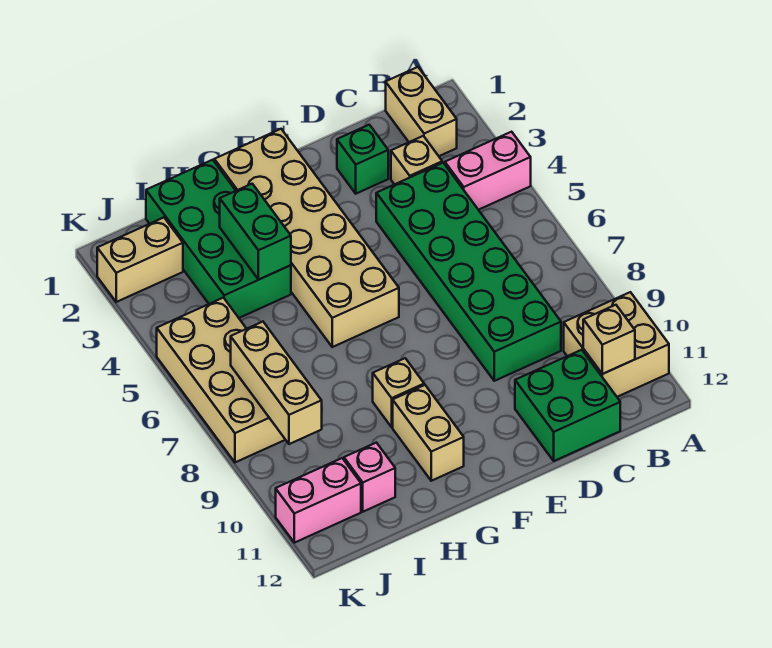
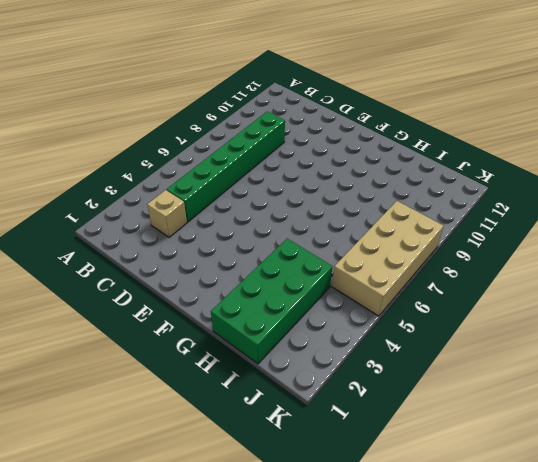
green 1x6 brick [167,111,285,222] -> green 2x6 brick [376,163,561,381]
none -> pink 1x2 brick [445,132,531,210]
none -> tan 2x2 brick [564,292,669,397]
none -> tan 1x2 brick [386,67,457,156]

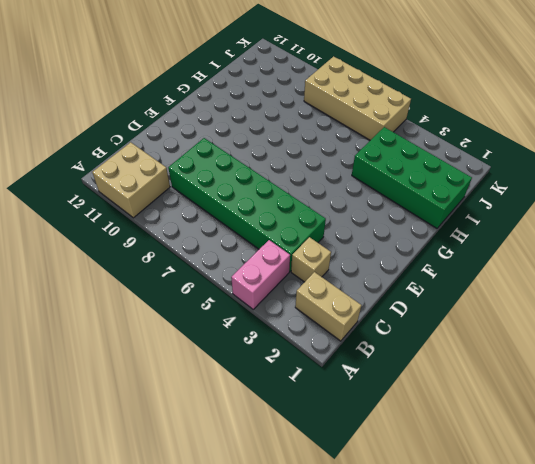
none -> green 2x2 brick [515,350,620,461]
none -> green 1x1 brick [337,125,388,194]
none -> tan 2x6 brick [214,129,399,347]

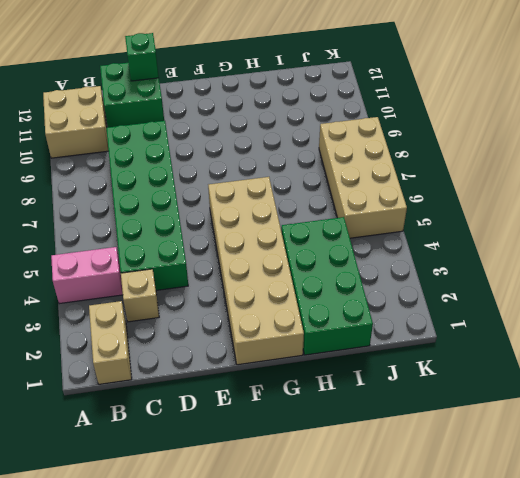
green 1x1 brick [125,33,159,81] -> green 1x1 brick moved to [337,125,388,194]
none -> tan 1x1 brick [373,358,424,427]
none -> tan 1x2 brick [393,385,464,481]
none -> pink 1x1 brick [344,443,395,512]

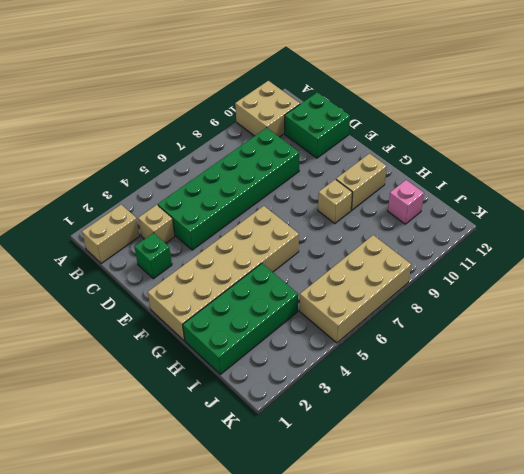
none -> pink 1x2 brick [445,132,531,210]
none -> tan 1x2 brick [97,218,183,302]
none -> pink 1x2 brick [276,458,361,543]

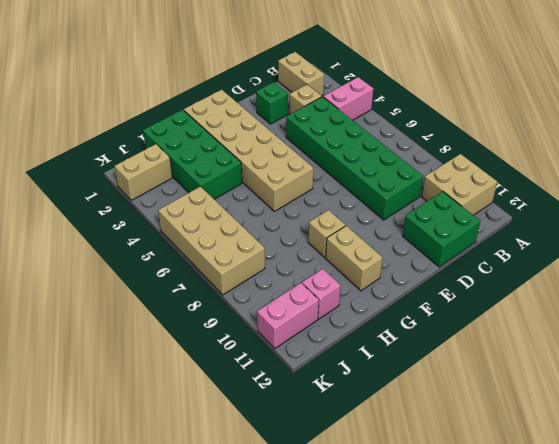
none -> tan 1x1 brick [583,305,635,374]
none -> green 1x2 brick [220,184,291,280]
none -> tan 1x3 brick [231,322,322,444]

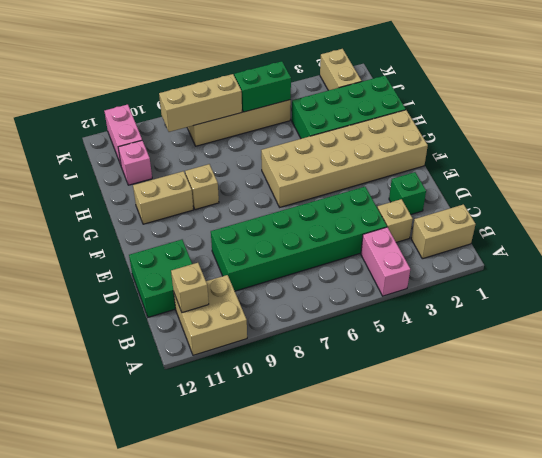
green 1x2 brick [234,61,291,112] -> green 1x2 brick moved to [220,184,291,280]

